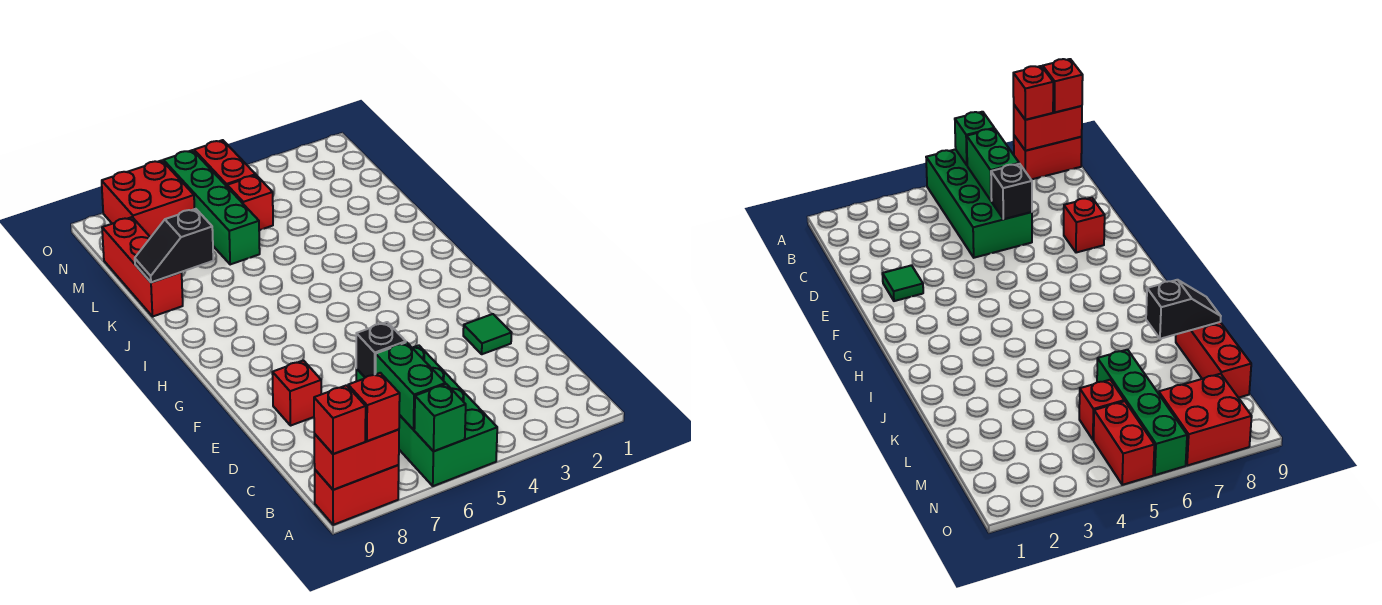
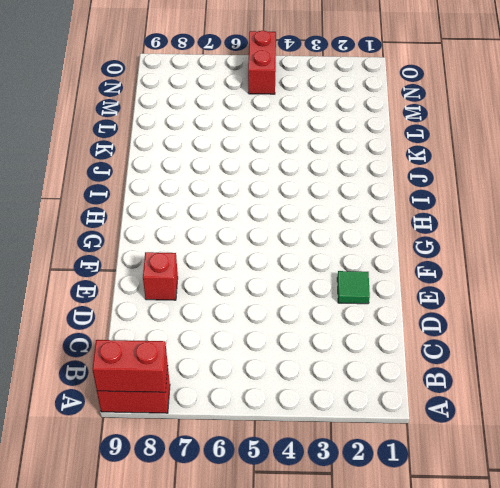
none -> green 2x4 brick [356,345,497,486]
none -> red 1x3 brick [102,217,183,317]
none -> green 1x4 brick [163,150,260,265]

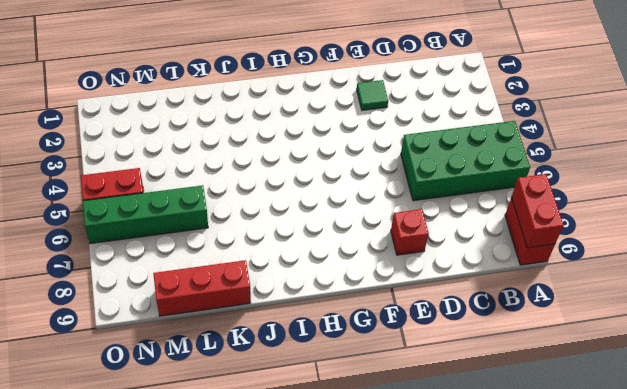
none -> red 1x1 brick [227,175,273,230]
none -> red 2x2 brick [102,160,194,237]
none -> green 1x1 brick [414,384,466,451]

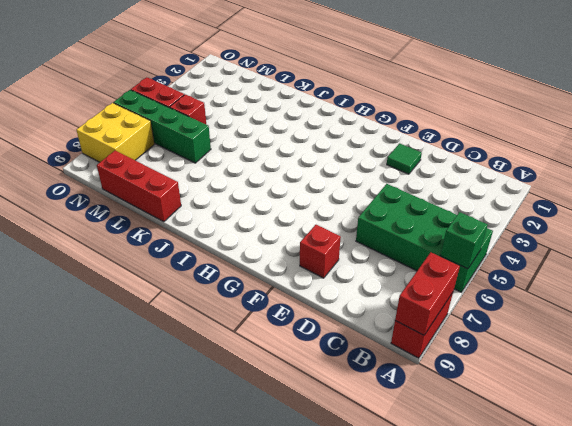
yellow 2x2 brick [76,103,154,162] -> red 2x2 brick [102,160,194,237]
none -> green 1x2 brick [375,342,445,430]
none -> black 1x1 brick [356,322,406,378]
none -> black 1x2 slope [135,209,213,282]

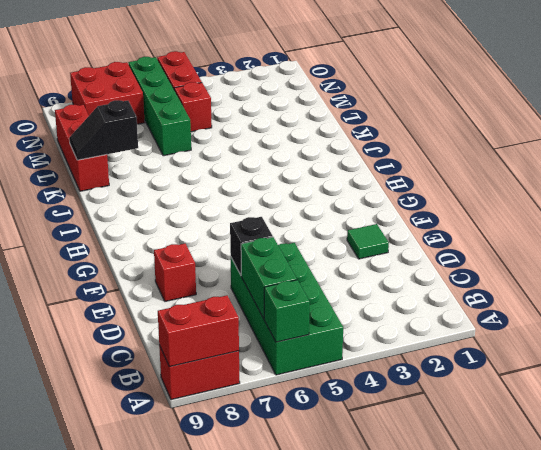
none -> red 1x1 brick [348,373,400,441]
none -> red 1x1 brick [314,385,366,454]

